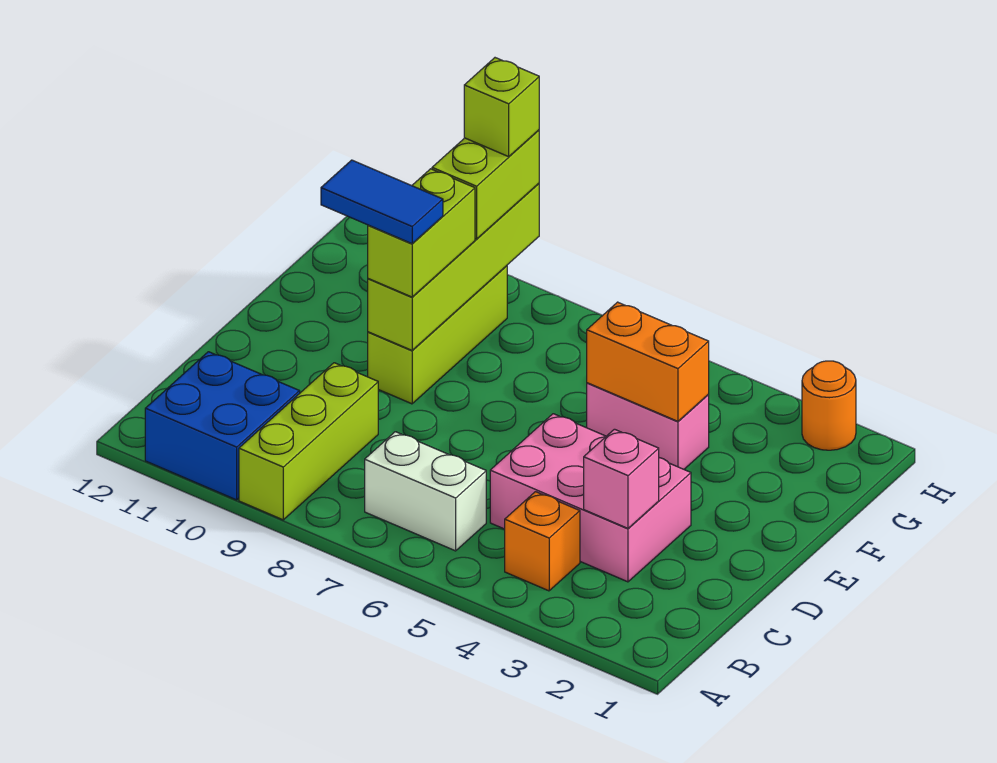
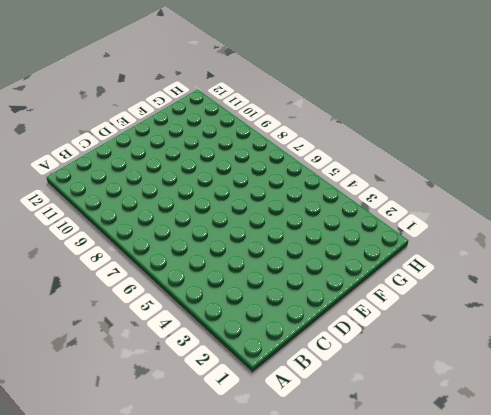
none -> lime 1x3 brick [239,363,378,520]
none -> blue 2x2 brick [145,352,300,500]
none -> orange 1x1 brick [505,492,580,591]

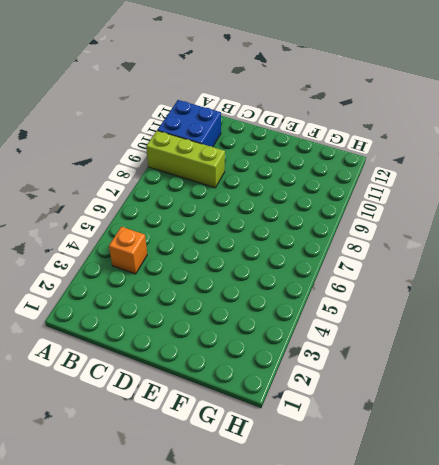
none -> white 1x2 brick [365,432,486,551]
none -> pink 2x3 brick [490,414,691,582]
none -> lime 1x3 brick [368,266,507,404]

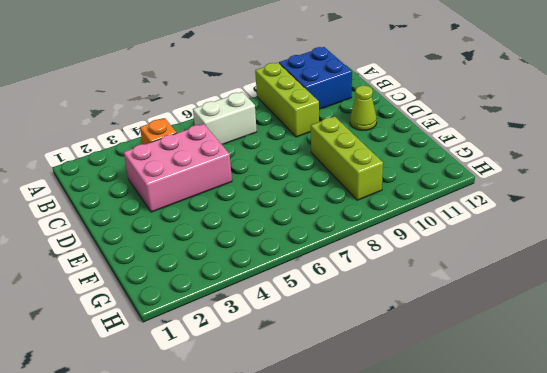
lime 1x1 cone [350,85,377,131] -> none
none -> pink 1x2 brick [587,383,709,469]
none -> orange 1x1 round brick [802,361,856,450]
none -> pink 1x1 brick [584,429,659,528]

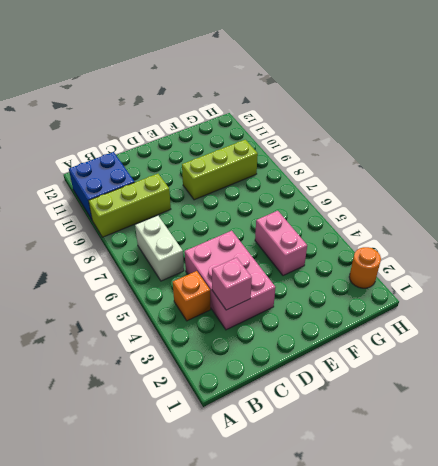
none -> lime 1x4 brick [368,183,539,350]
none -> orange 1x2 brick [587,302,709,421]
none -> lime 1x2 brick [368,169,475,297]

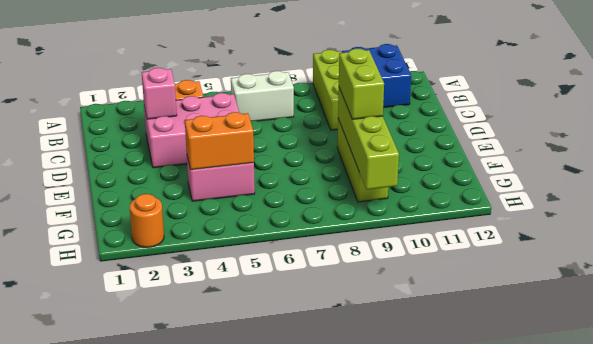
none -> lime 1x2 brick [432,130,539,239]
none -> blue 1x2 tile [321,160,443,244]
none -> lime 1x1 brick [464,58,539,157]

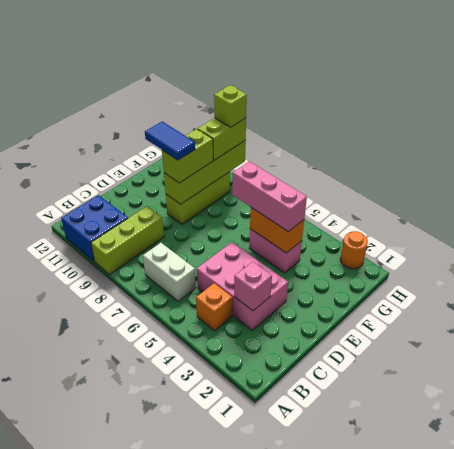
pink 1x3 brick [232,161,307,232] -> none

